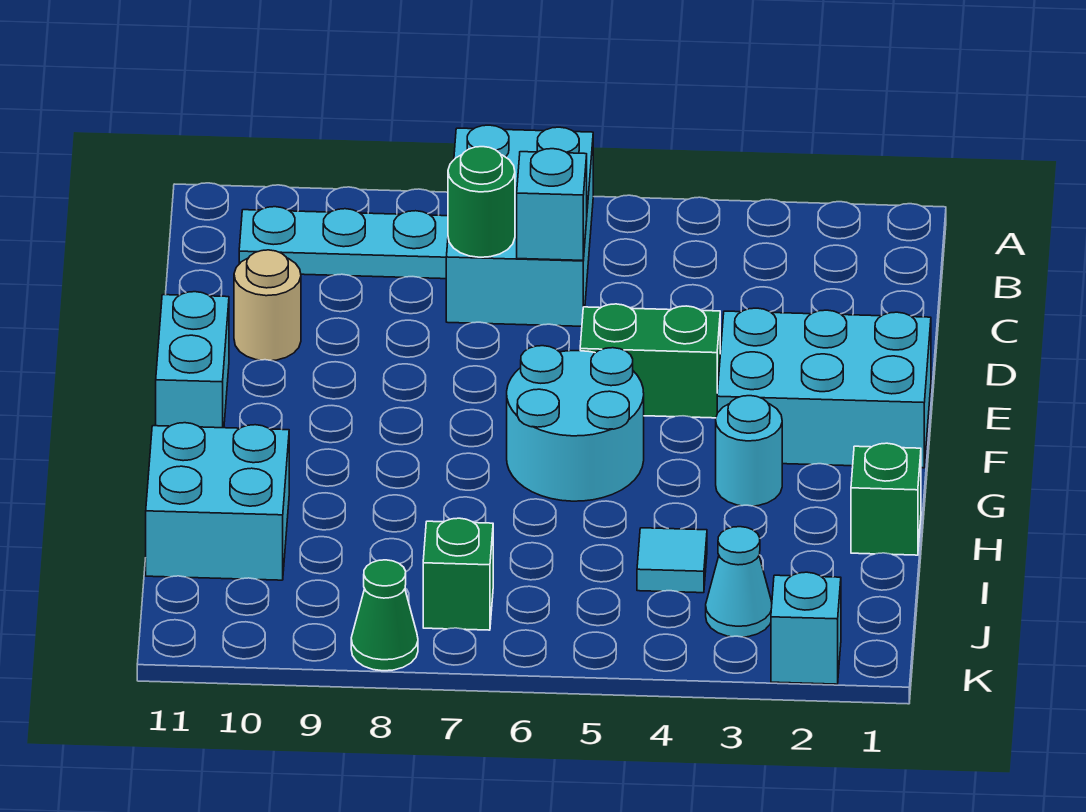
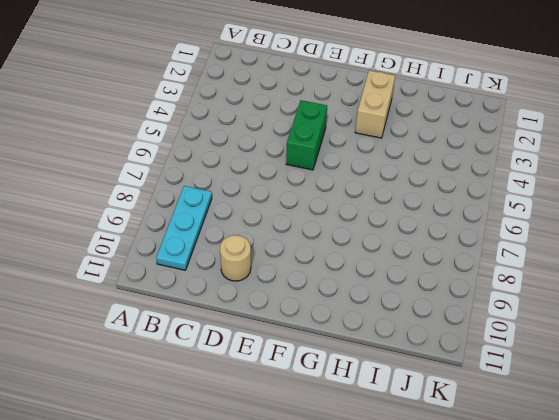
tan 1x2 brick [355,70,395,138] -> cyan 1x1 round brick [716,396,782,506]
none -> cyan 2x3 brick [446,125,593,326]
none -> cyan 2x3 brick [717,308,931,468]
none -> cyan 1x2 brick [156,292,229,428]

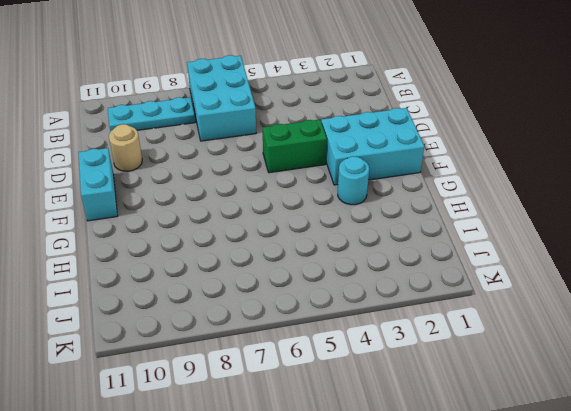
none -> cyan 2x2 round brick [507,346,644,501]
none -> green 1x1 brick [851,443,921,555]
none -> cyan 2x2 brick [146,423,289,580]

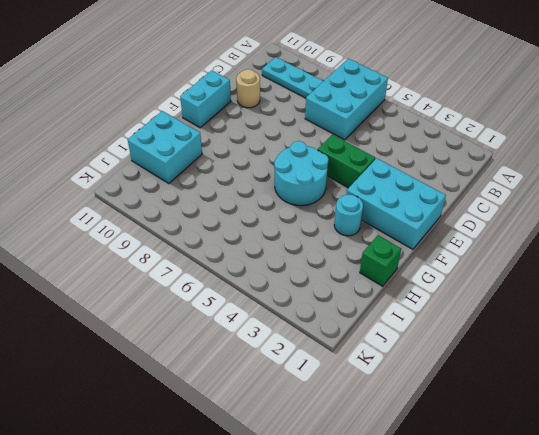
none -> cyan 1x1 tile [637,528,707,593]
none -> cyan 1x1 cone [706,527,772,637]
none -> green 1x1 brick [423,518,493,630]

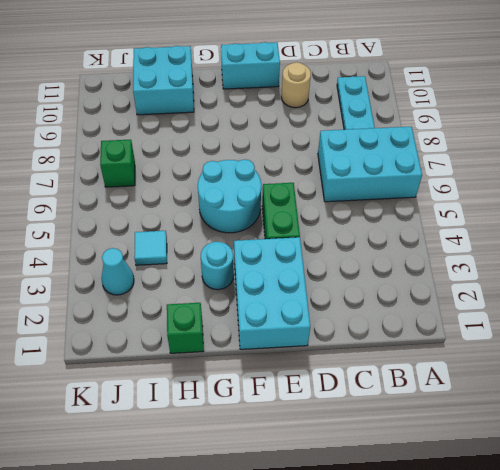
none -> cyan 1x1 brick [771,572,841,684]
none -> green 1x1 cone [351,560,418,671]
none -> cyan 1x1 brick [517,149,587,260]

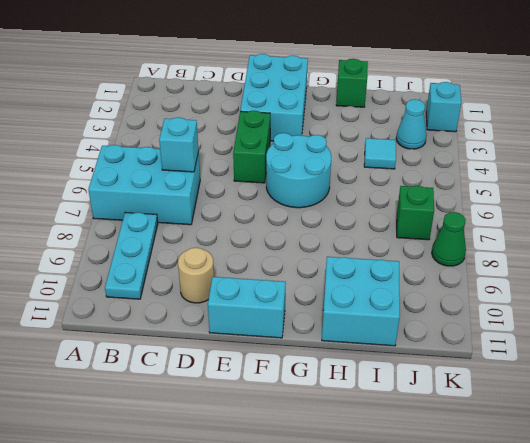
none -> cyan 1x1 round brick [716,396,782,506]
none -> green 1x1 round brick [448,147,515,257]

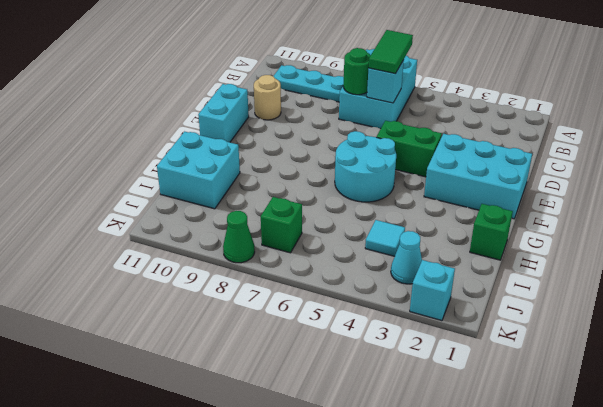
green 1x2 tile [369,30,413,74] -> none
none -> cyan 1x1 round brick [716,396,782,506]

